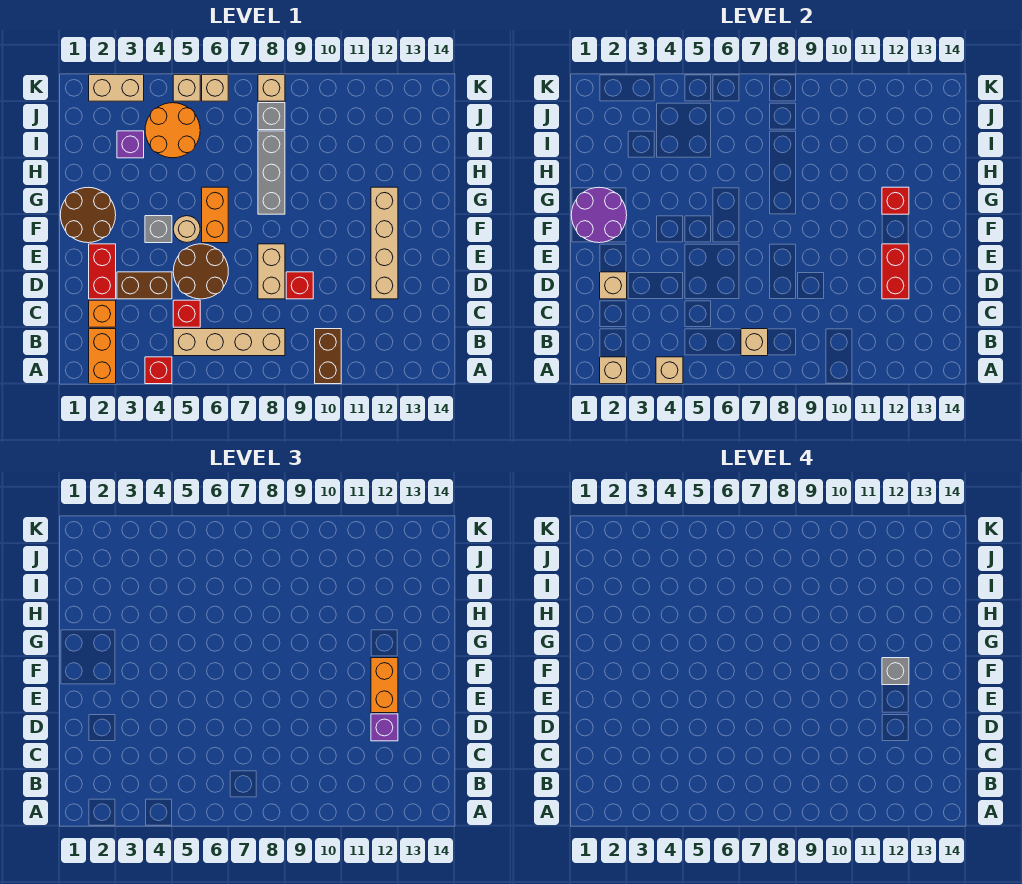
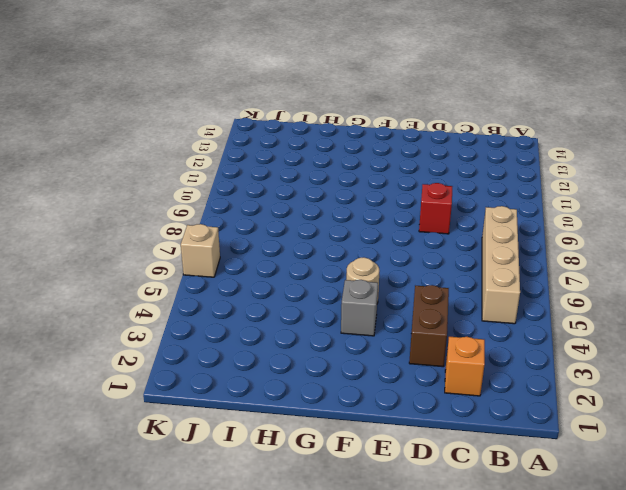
none -> orange 1x2 brick [89,329,116,384]
none -> red 1x1 brick [145,357,172,384]
none -> brown 1x2 brick [315,329,341,384]
none -> red 1x1 brick [173,300,200,327]

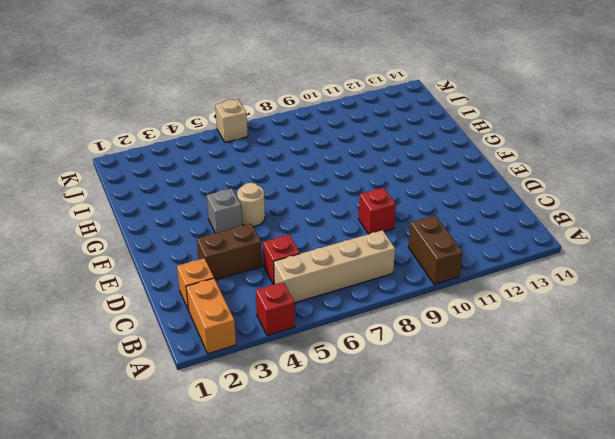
none -> red 1x2 brick [89,244,116,299]
none -> brown 2x2 round brick [173,244,228,299]
none -> tan 1x2 brick [258,244,285,299]
none -> tan 1x4 brick [371,187,398,299]

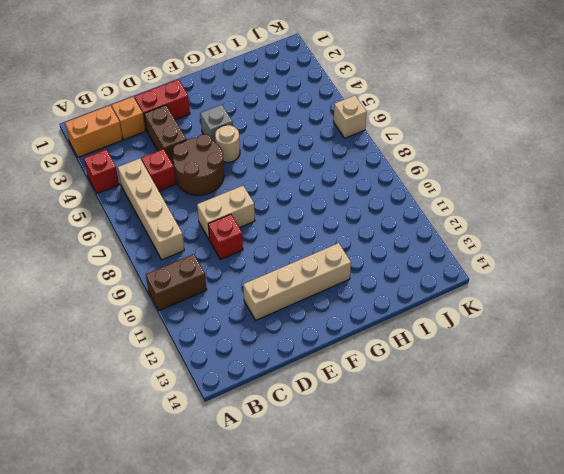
none -> brown 2x2 round brick [60,187,116,243]
none -> orange 1x2 brick [202,187,228,243]
none -> grey 1x3 brick [258,131,285,214]
none -> purple 1x1 brick [117,131,144,158]

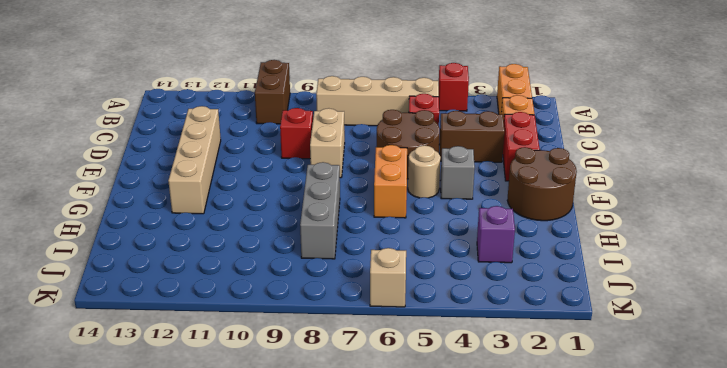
none -> orange 2x2 round brick [145,103,200,158]
none -> grey 1x1 brick [258,103,285,130]
none -> tan 1x2 brick [89,75,144,101]
none -> tan 1x1 brick [173,75,200,101]

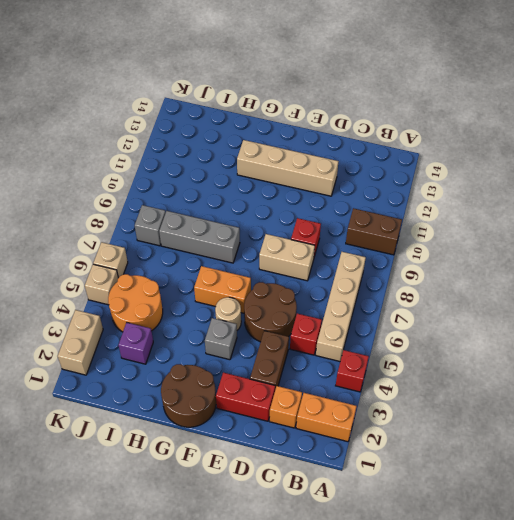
none -> tan 1x1 brick [258,75,285,101]
none -> tan 1x1 brick [600,357,627,384]
none -> tan 1x1 brick [656,357,683,384]
none -> tan 1x1 brick [741,329,768,356]

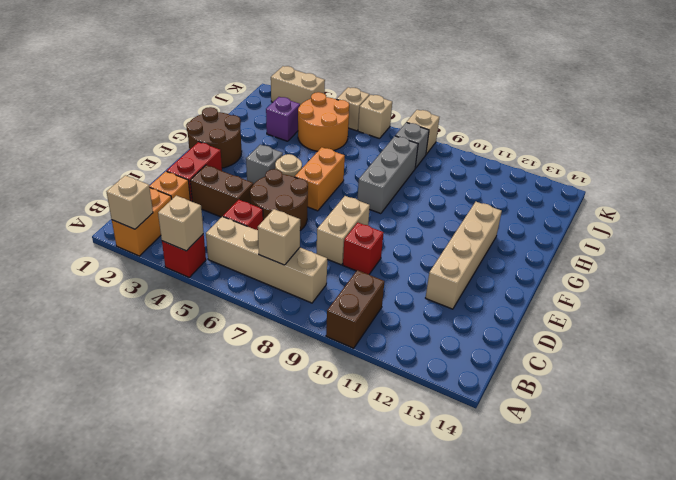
none -> tan 1x1 brick [600,272,627,299]
none -> red 1x2 brick [882,244,909,299]
none -> purple 2x2 round brick [571,187,627,243]
none -> red 1x1 brick [882,187,909,214]

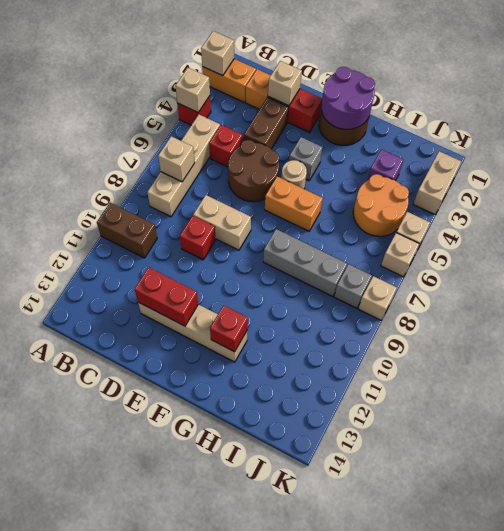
none -> purple 1x1 brick [371,714,398,741]
none -> orange 1x2 brick [371,658,398,713]
none -> grey 1x1 brick [882,658,909,685]

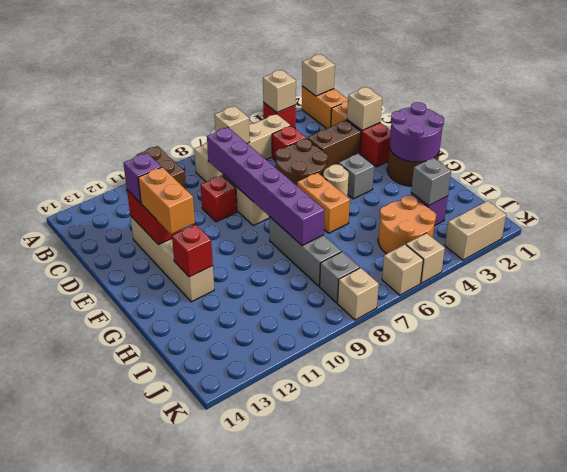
purple 1x6 brick [207,127,325,246] -> none
grey 1x1 brick [411,158,451,206] -> grey 1x1 brick moved to [882,658,909,685]

